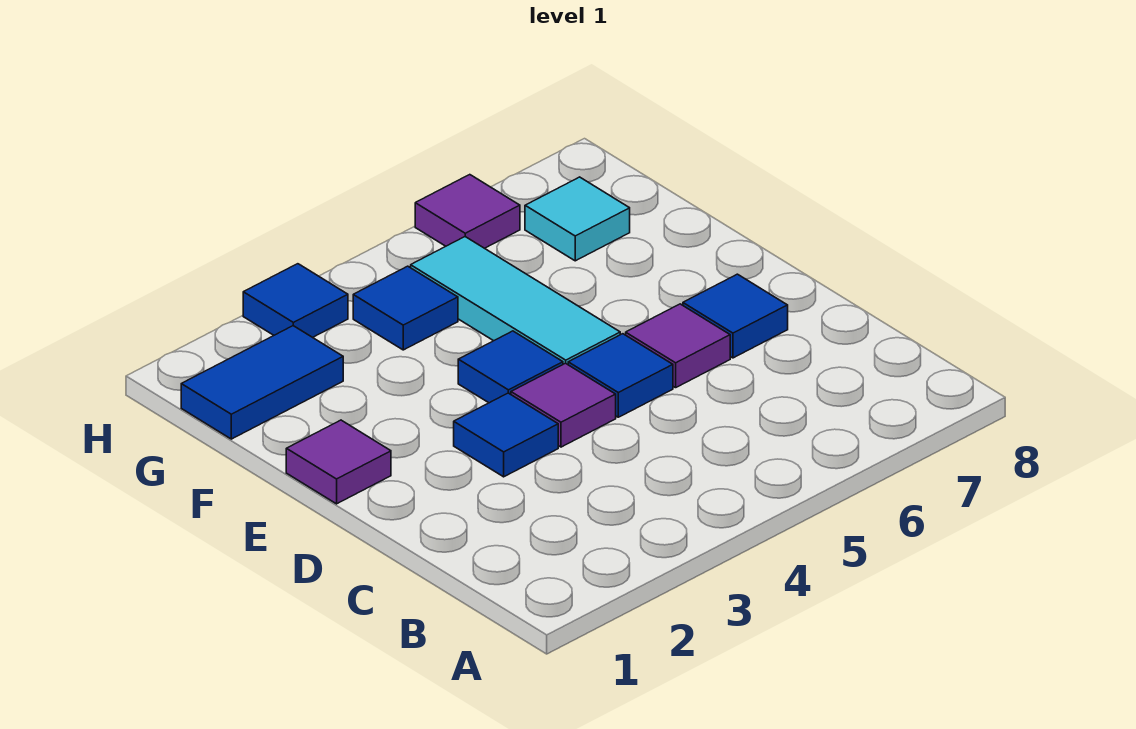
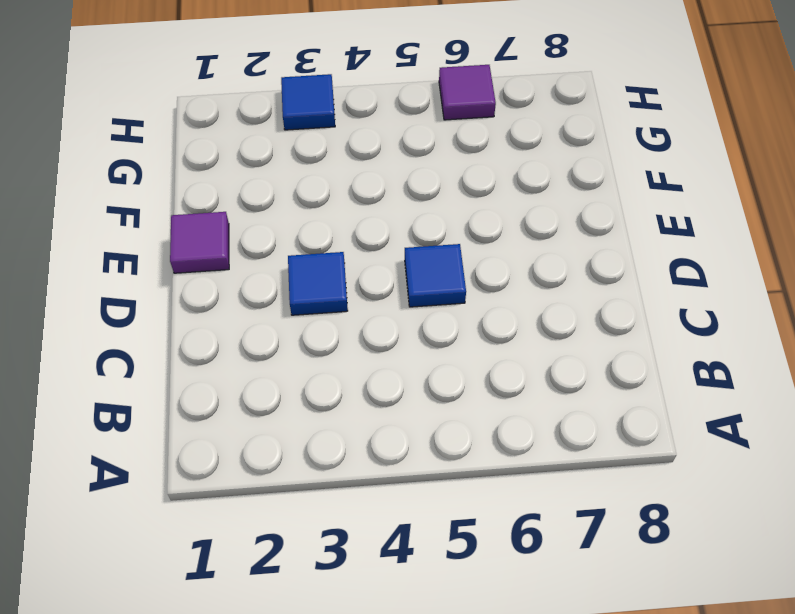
none -> purple 1x1 tile [511,363,616,447]
none -> purple 1x1 tile [626,304,730,388]
none -> blue 1x1 tile [683,274,788,358]

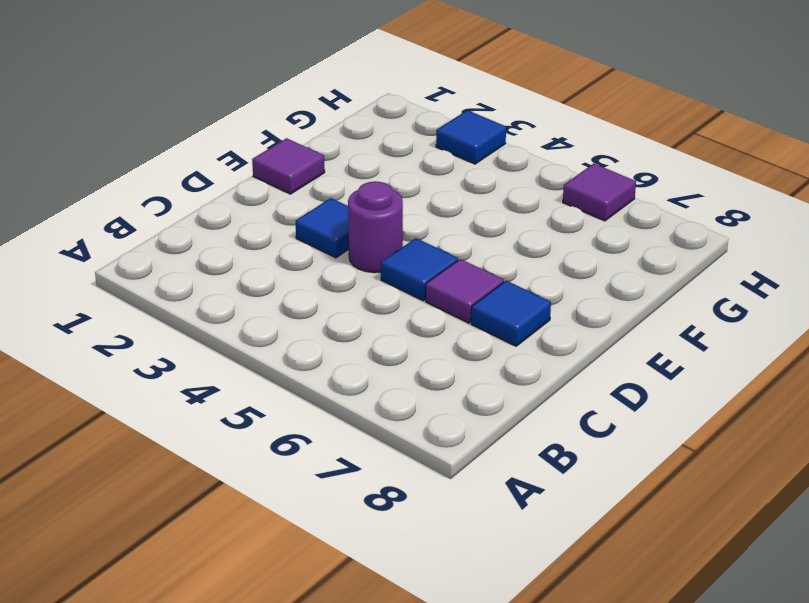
purple 1x1 round brick [348,181,403,273] -> purple 1x1 tile [511,363,616,447]
none -> blue 1x1 tile [458,331,563,403]
none -> cyan 1x3 tile [411,237,620,364]
none -> blue 1x2 tile [181,326,343,439]

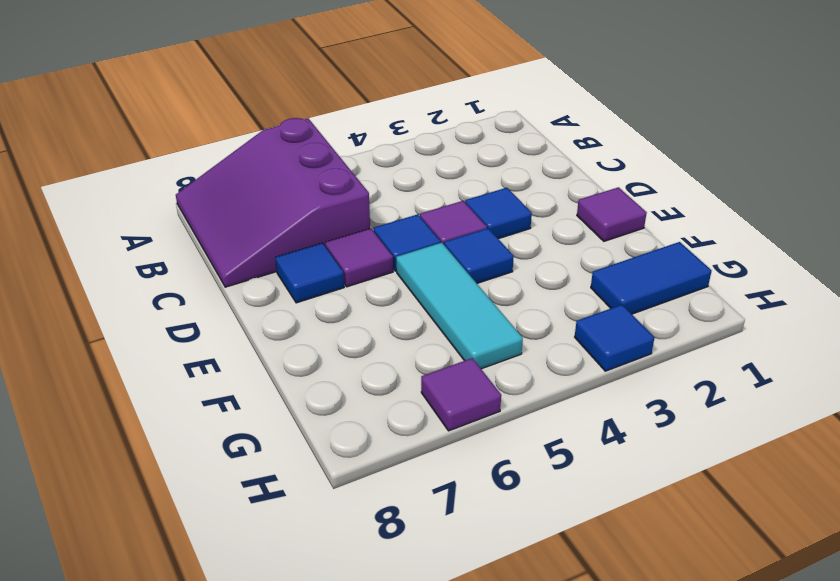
purple 3x3 slope [176,118,370,287] -> none
none -> blue 1x1 tile [353,266,458,350]
none -> cyan 1x1 tile [525,177,630,261]

